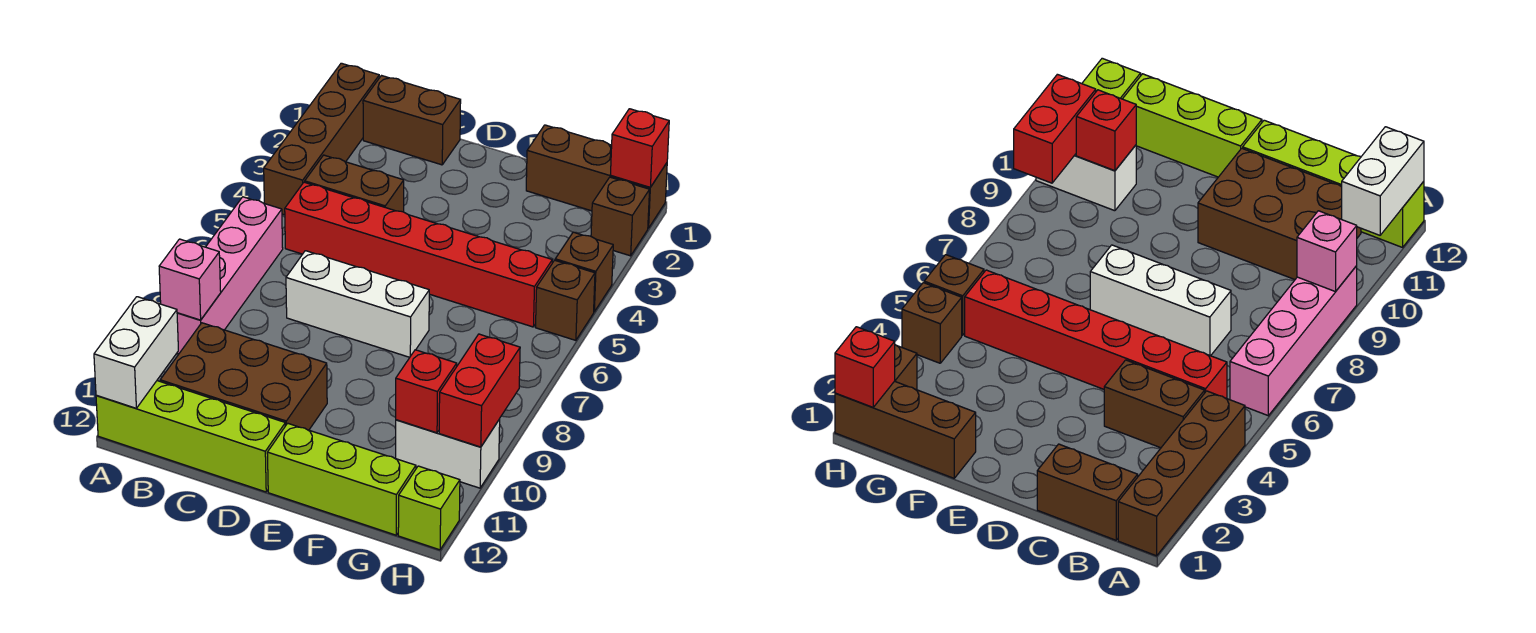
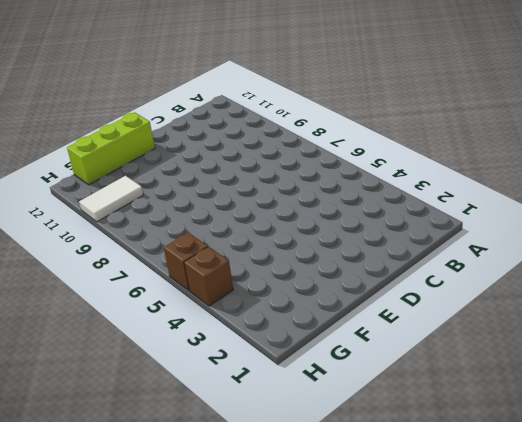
white 1x2 tile [79,176,143,222] -> white 1x2 brick [396,419,500,488]
none -> brown 1x4 brick [264,63,379,215]
none -> pink 1x4 brick [177,197,283,354]
none -> lime 1x4 brick [96,381,285,492]

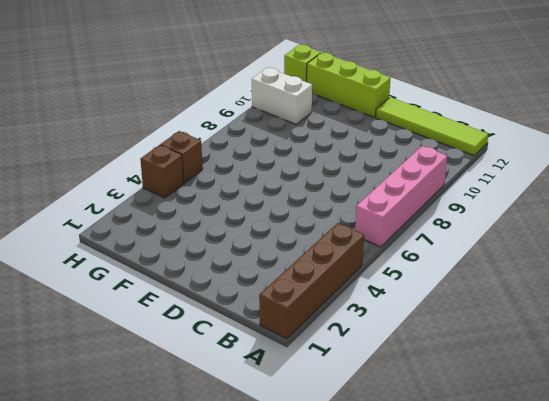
lime 1x4 tile [376,97,488,156] -> lime 1x4 brick [96,381,285,492]
none -> brown 1x2 brick [363,76,461,165]
none -> brown 1x2 brick [305,155,404,212]
none -> red 1x6 brick [285,182,552,327]

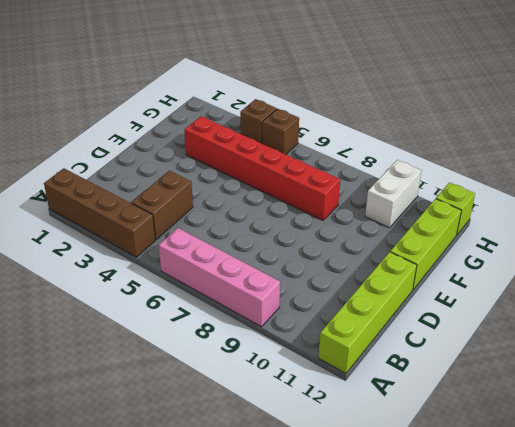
red 1x6 brick [184,116,340,220] -> red 1x6 brick turned to [285,182,552,327]
none -> brown 1x2 brick [363,76,461,165]
none -> brown 2x3 brick [160,323,327,430]
none -> white 1x3 brick [286,251,429,357]

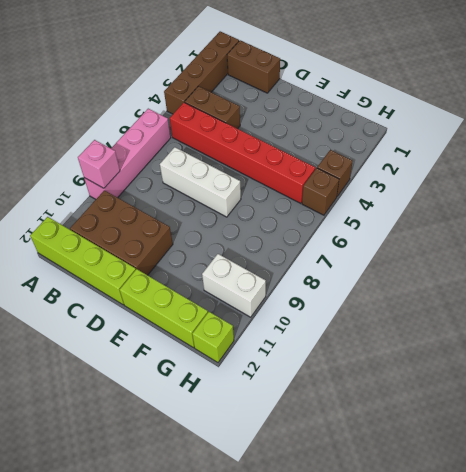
none -> brown 1x3 brick [526,125,667,228]
none -> brown 1x1 brick [591,177,650,256]
none -> white 1x2 brick [94,297,178,408]

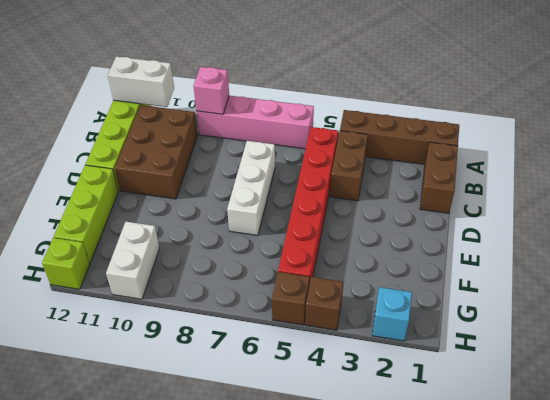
cyan 1x1 brick [372,287,412,341] -> brown 1x1 brick [591,177,650,256]
none -> brown 1x3 brick [526,125,667,228]
none -> red 1x1 brick [396,350,457,433]
none -> red 1x1 brick [611,109,669,187]

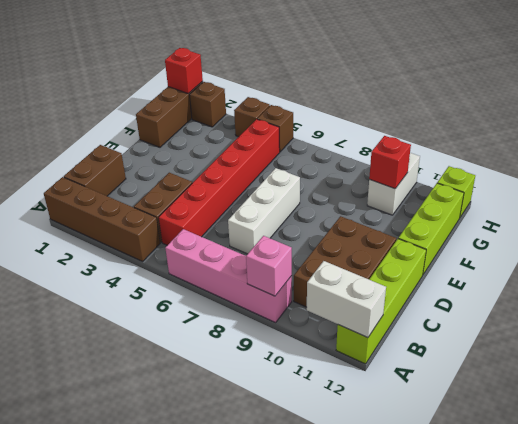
none -> red 1x2 brick [439,334,520,447]

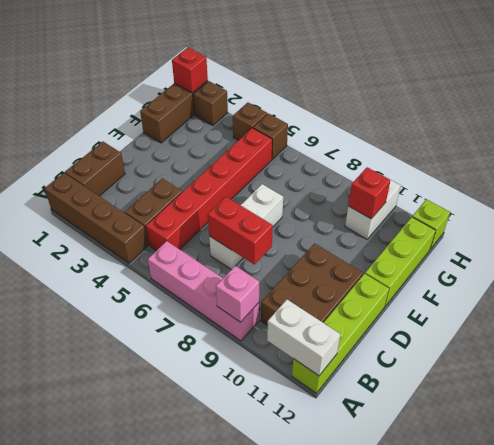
red 1x2 brick [208,197,273,265] -> red 1x2 brick moved to [439,334,520,447]

